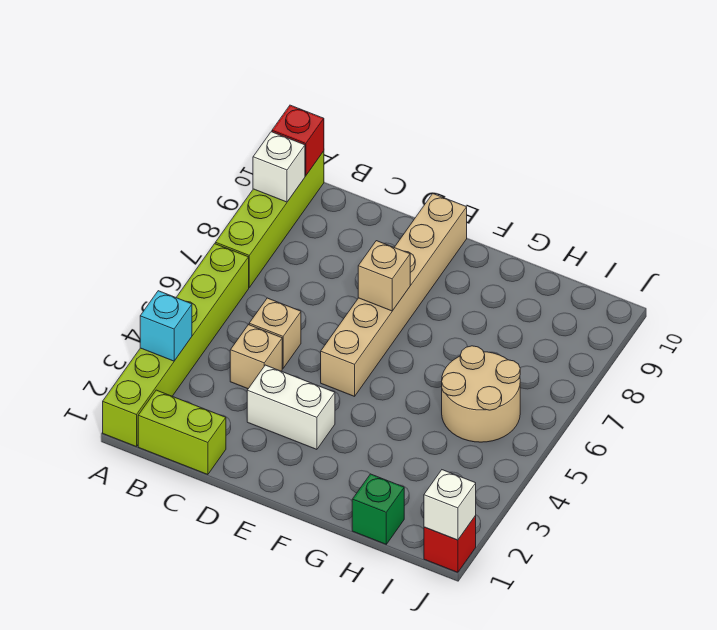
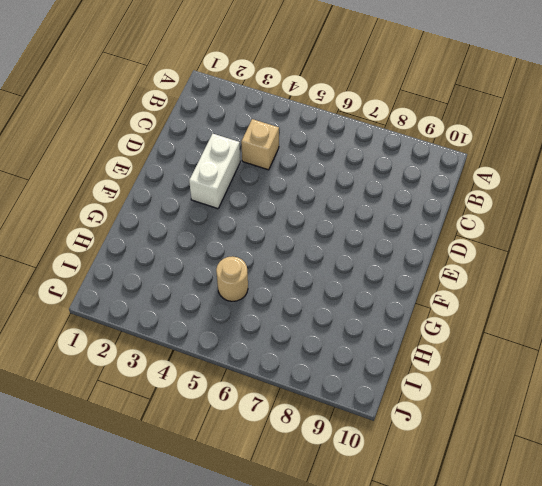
tan 1x1 round brick [216,256,248,301] -> tan 2x2 round brick [442,346,520,442]
none -> lime 1x6 brick [103,244,249,447]
none -> lime 1x4 brick [215,151,324,287]
none -> lime 1x2 brick [138,390,226,475]

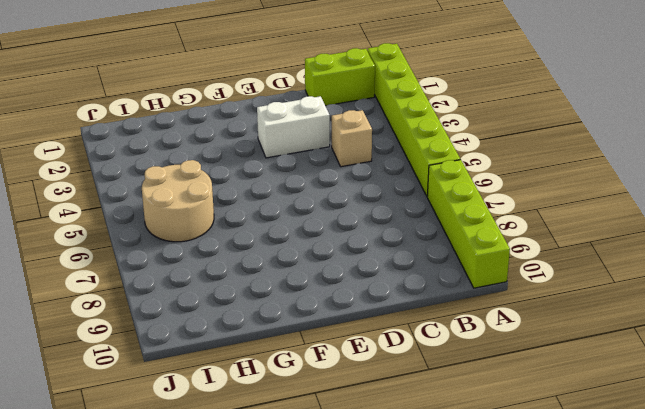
none -> tan 1x1 brick [249,298,301,368]
none -> tan 1x6 brick [321,194,467,396]
none -> green 1x1 brick [352,474,404,544]

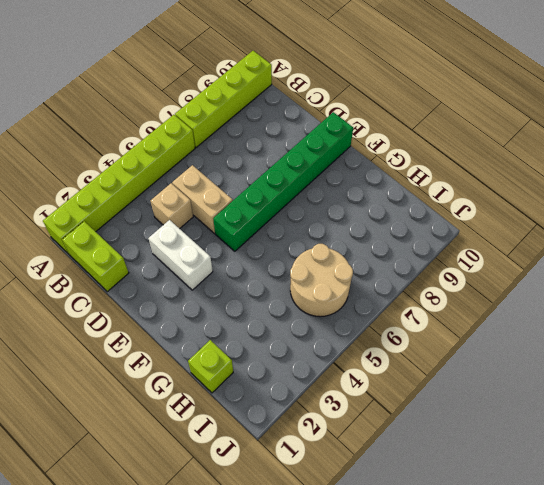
tan 1x2 brick [172,165,233,233] -> tan 1x1 brick [249,298,301,368]
green 1x6 brick [213,112,353,251] -> tan 1x6 brick [321,194,467,396]
lime 1x1 brick [188,340,233,393] -> green 1x1 brick [352,474,404,544]
none -> red 1x1 brick [424,516,476,572]
none -> cyan 1x1 brick [140,291,192,361]
none -> white 1x1 brick [253,132,305,202]

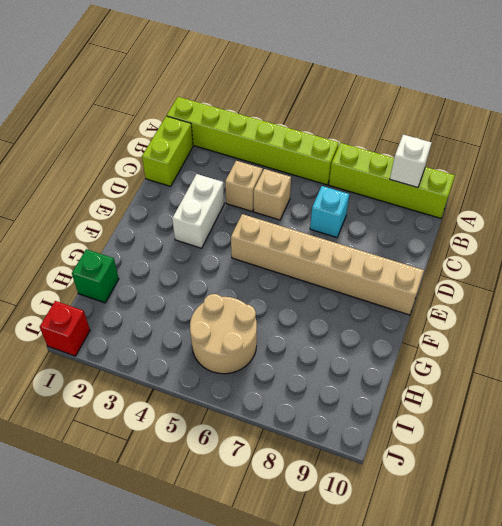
cyan 1x1 brick [310,186,349,237] -> cyan 1x1 brick moved to [140,291,192,361]
none -> red 1x1 brick [272,105,324,176]
none -> tan 1x1 brick [358,241,410,311]
none -> white 1x1 brick [424,470,476,540]

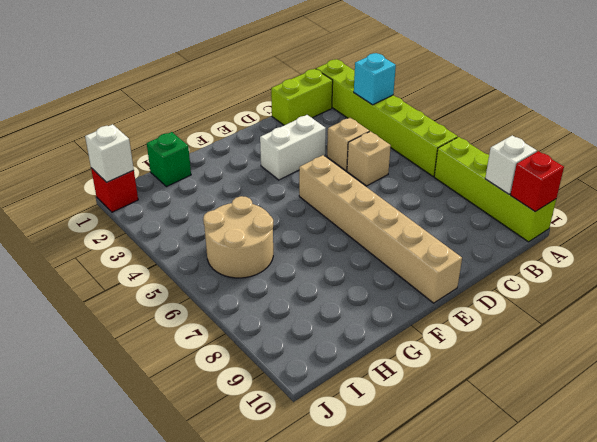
none -> tan 1x1 brick [358,241,410,311]

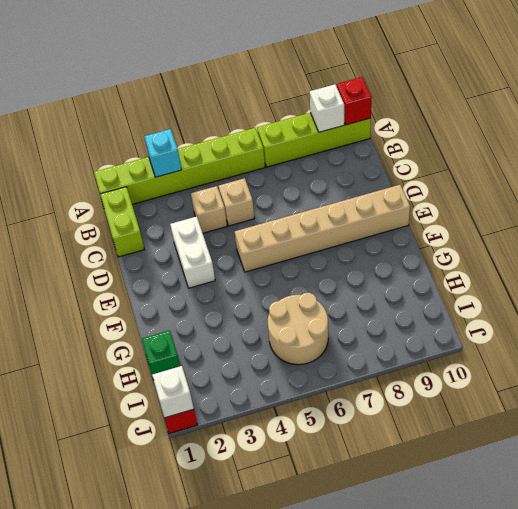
none -> tan 1x1 brick [358,241,410,311]

